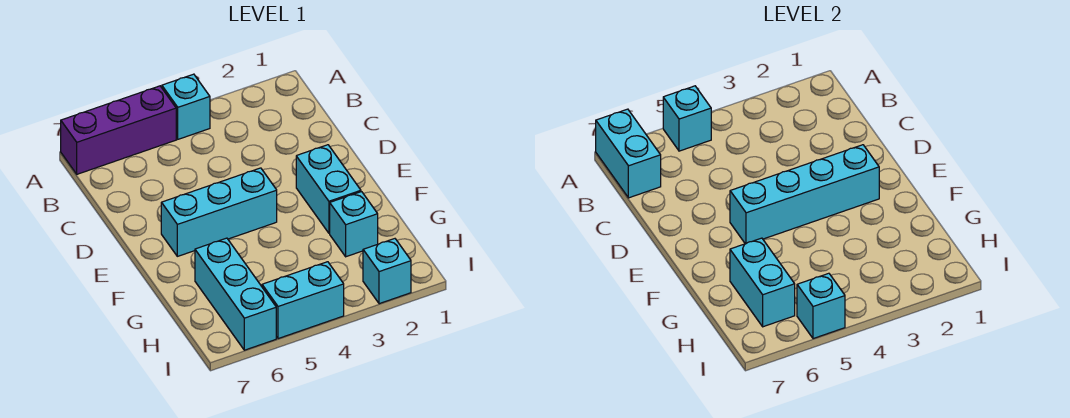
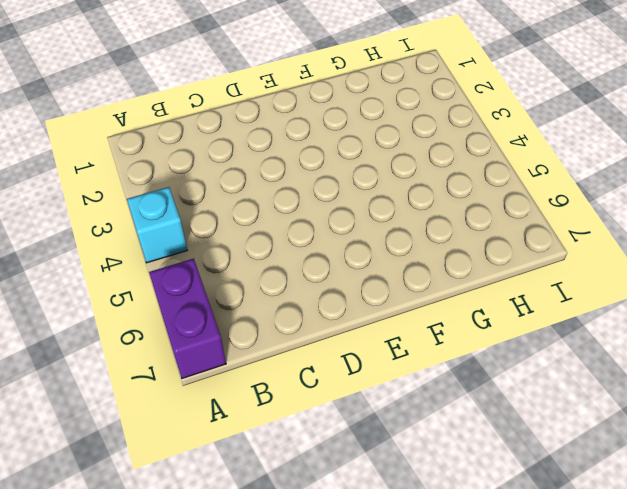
purple 1x2 brick [149,259,226,378] -> purple 1x3 brick [61,86,176,174]
none -> cyan 1x2 brick [296,145,361,233]
none -> cyan 1x3 brick [161,168,277,256]
none -> cyan 1x1 brick [330,192,378,257]

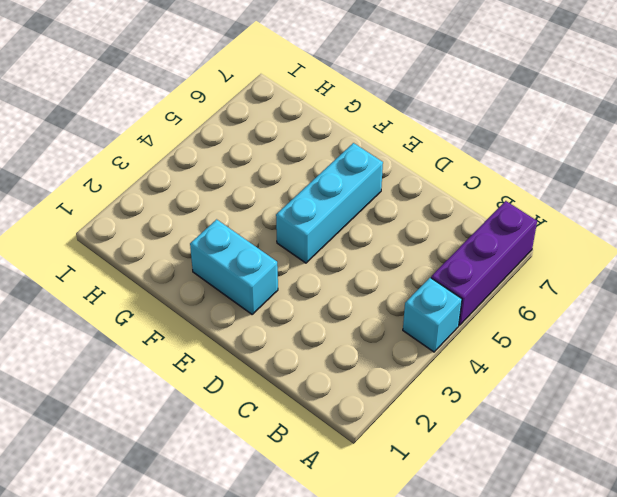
none -> cyan 1x1 brick [330,192,378,257]
none -> cyan 1x3 brick [195,238,276,350]
none -> cyan 1x1 brick [363,239,411,304]

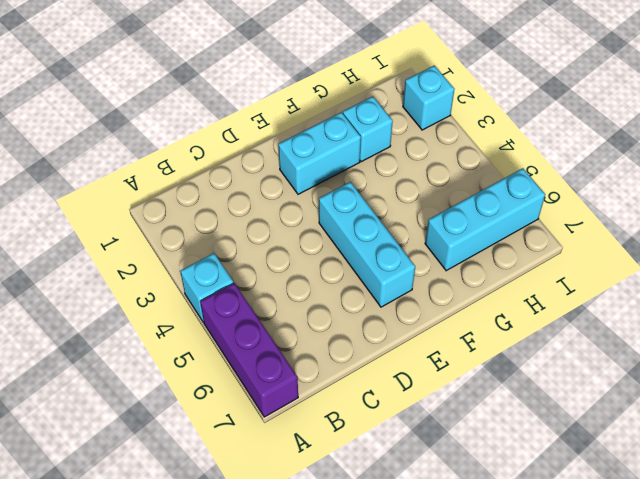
none -> cyan 1x2 brick [262,262,344,339]
none -> cyan 1x1 brick [663,86,711,151]
none -> cyan 1x2 brick [596,109,661,198]

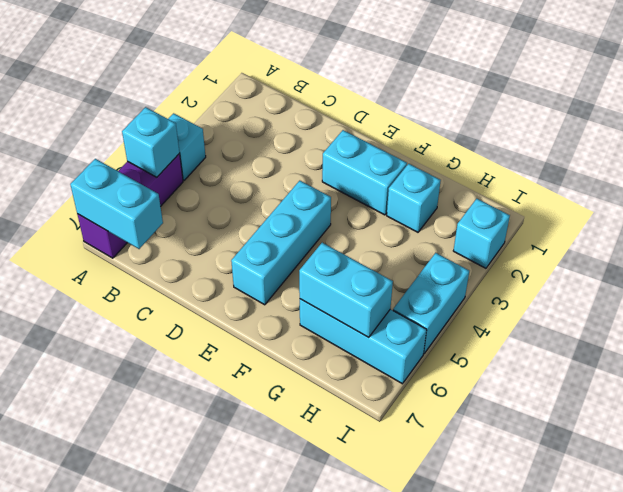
none -> cyan 1x4 brick [730,145,879,244]
none -> cyan 1x1 brick [797,273,845,339]

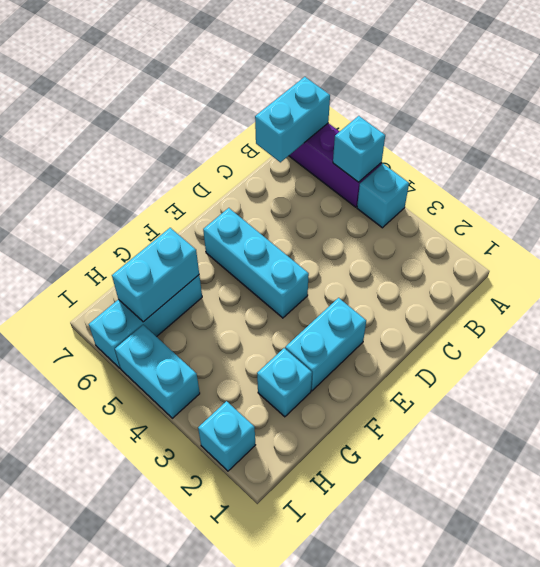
none -> cyan 1x4 brick [730,145,879,244]
none -> cyan 1x1 brick [797,273,845,339]

